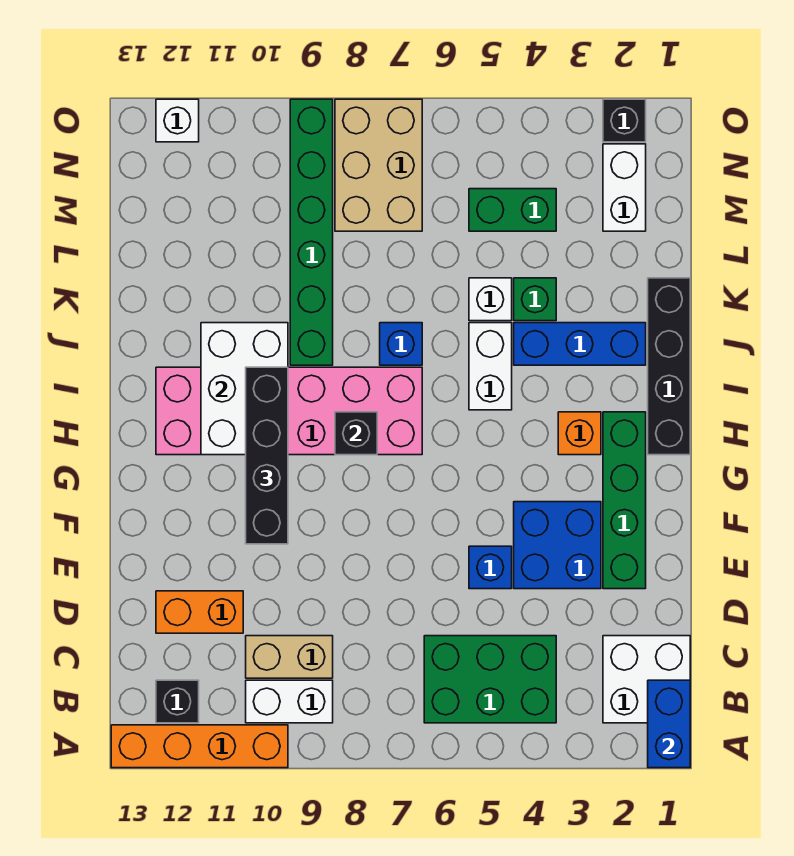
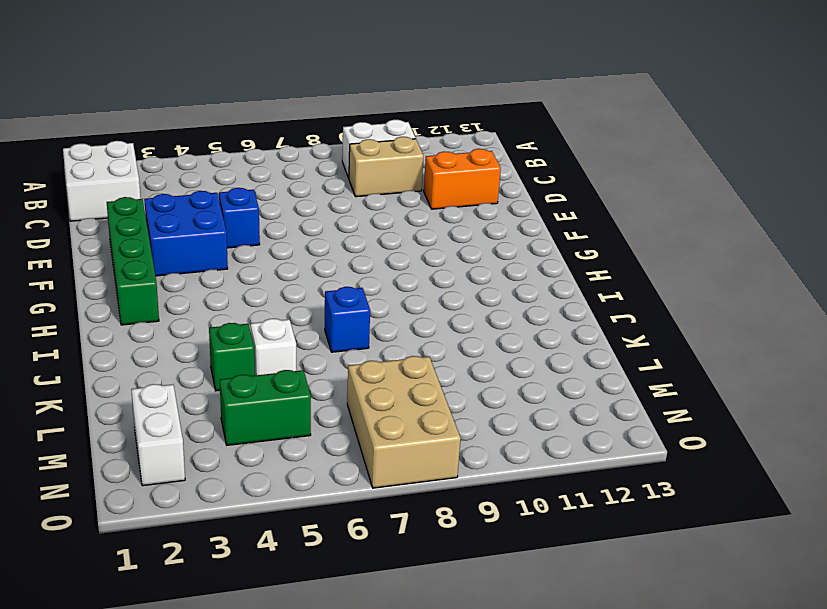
none -> orange 1x4 brick [111,725,288,768]
none -> green 2x3 brick [424,636,556,723]
none -> black 1x1 brick [156,680,199,723]

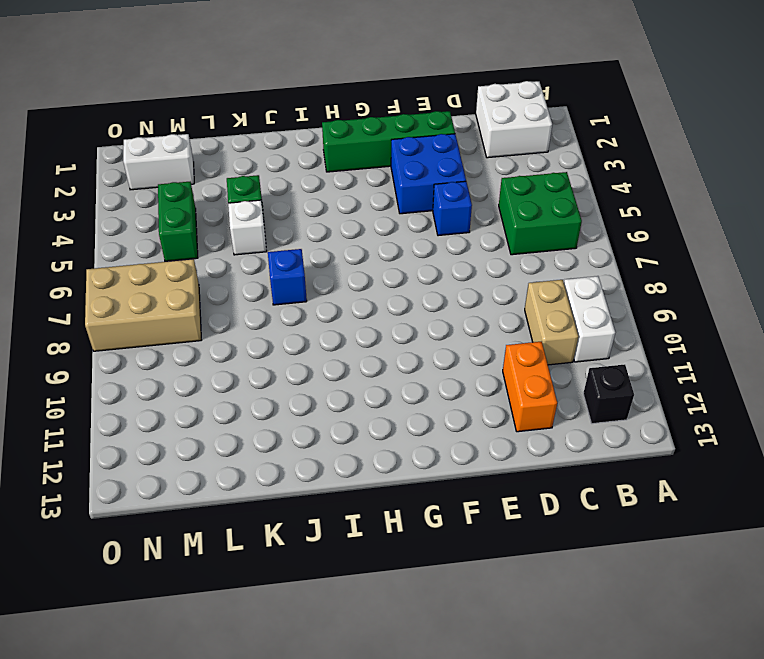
green 2x2 brick [499,172,582,255] -> green 2x3 brick [424,636,556,723]
none -> orange 1x4 brick [111,725,288,768]
none -> black 1x4 brick [648,278,690,455]
none -> orange 1x1 brick [558,412,601,455]

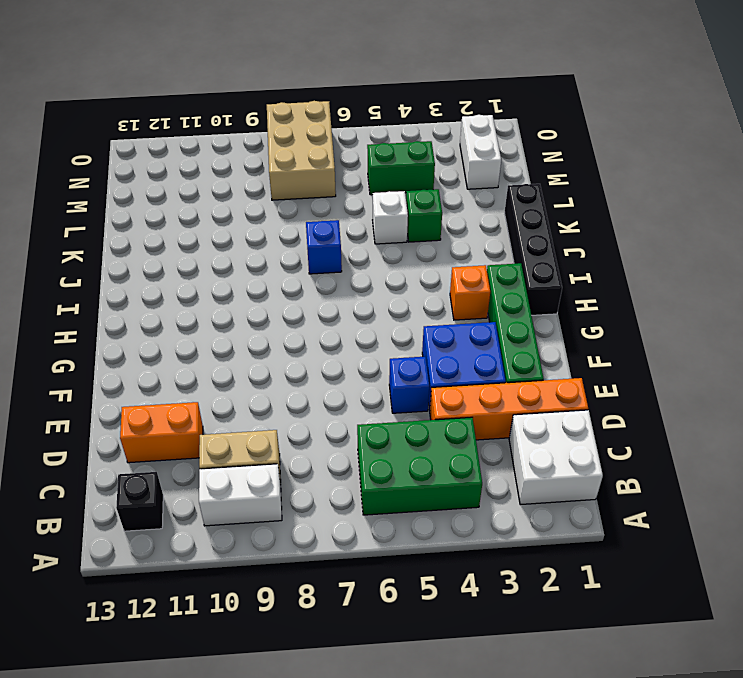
orange 1x4 brick [430,378,588,440] -> orange 1x4 brick moved to [111,725,288,768]
none -> pink 2x6 brick [156,367,422,455]
none -> white 1x2 brick [469,323,512,410]
none -> blue 1x3 brick [514,323,646,365]

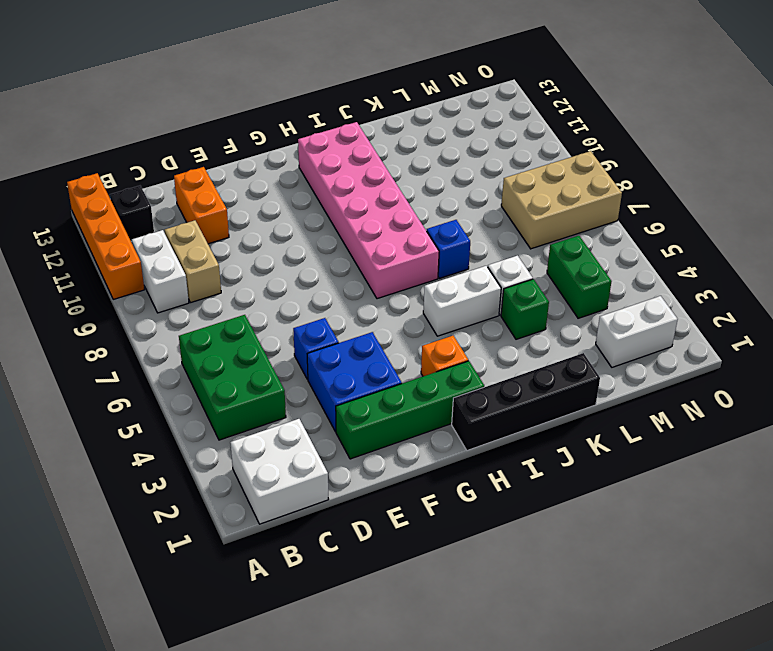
none -> blue 1x3 brick [514,323,646,365]
none -> green 1x6 brick [290,99,333,365]
none -> black 1x1 brick [603,99,646,142]

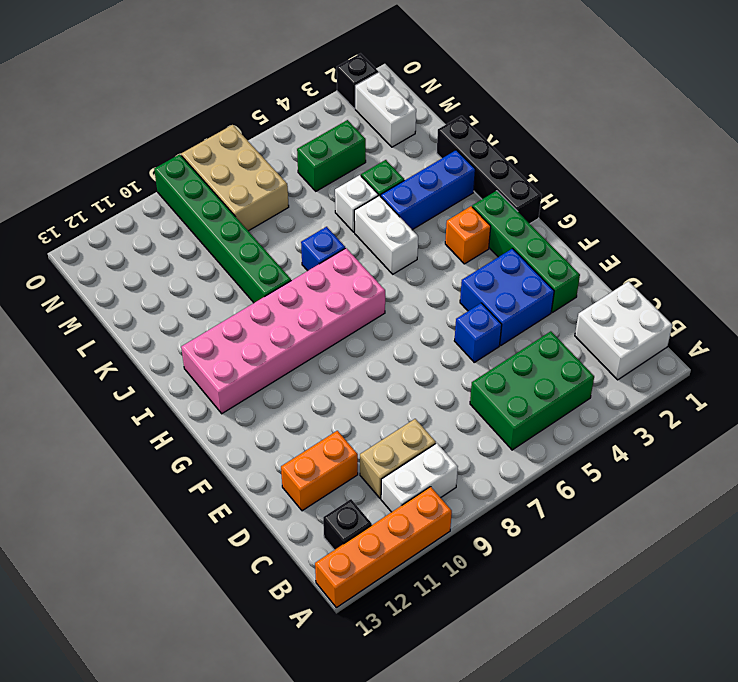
none -> white 1x1 brick [156,99,199,142]
none -> blue 1x2 brick [648,680,690,768]
none -> black 1x1 brick [335,412,377,455]

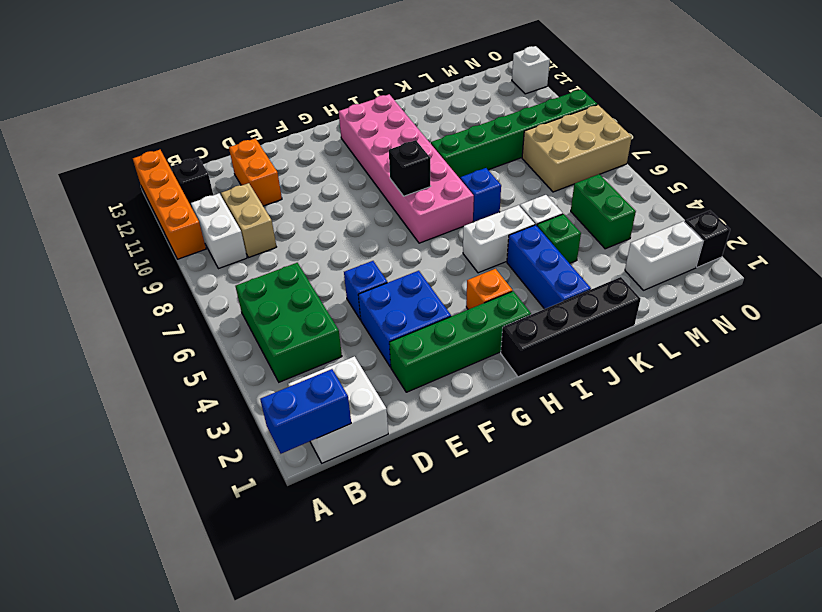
none -> white 2x3 brick [201,323,288,455]
none -> black 1x4 brick [246,367,288,544]

